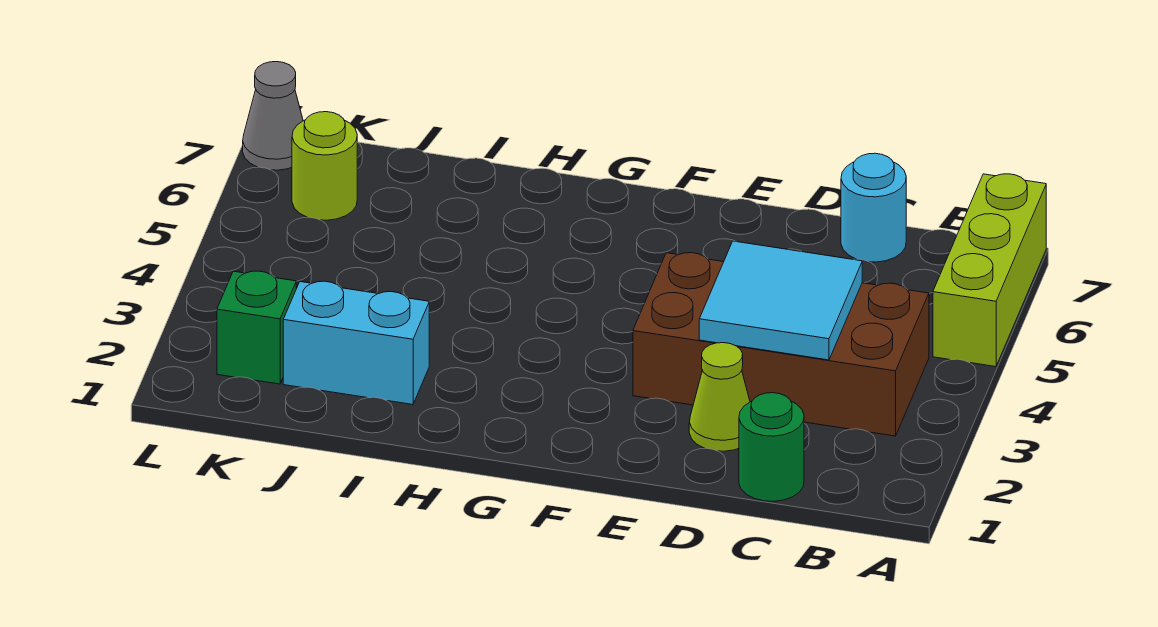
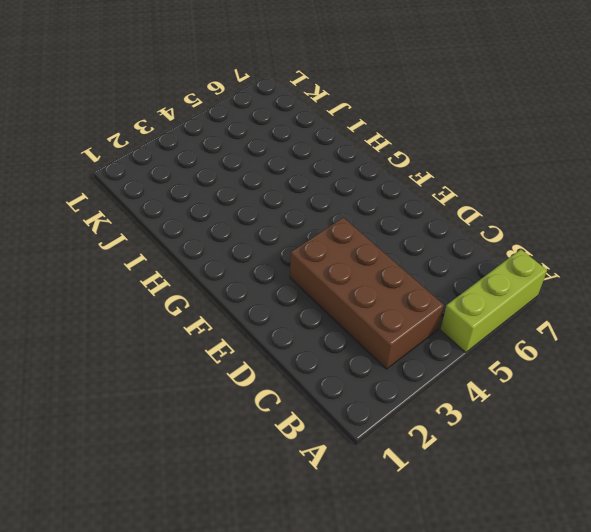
none -> green 1x1 round brick [739,393,804,501]
none -> cyan 1x1 round brick [841,153,906,262]

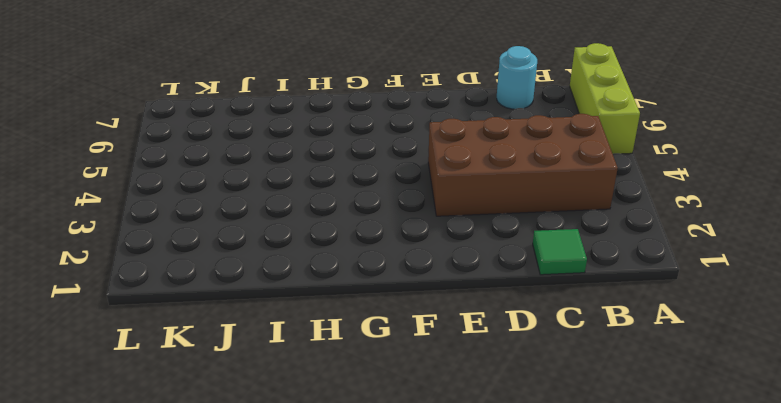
green 1x1 tile [533,229,587,275] -> green 1x1 round brick [739,393,804,501]
none -> lime 1x1 cone [689,343,750,451]
none -> cyan 1x2 brick [283,281,429,405]

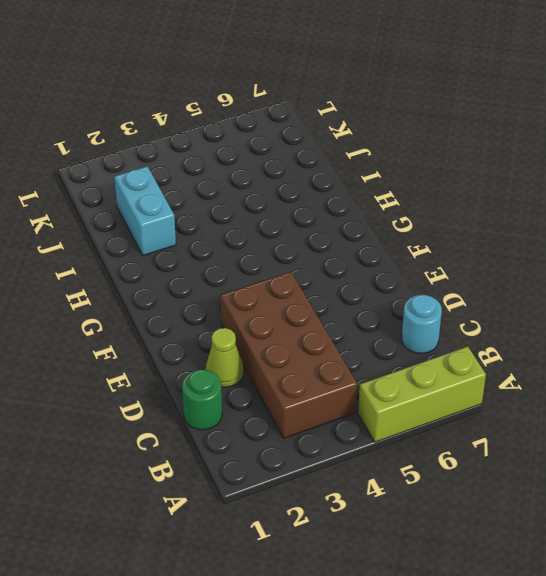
none -> green 1x1 brick [217,271,296,384]
none -> lime 1x1 round brick [292,112,357,220]

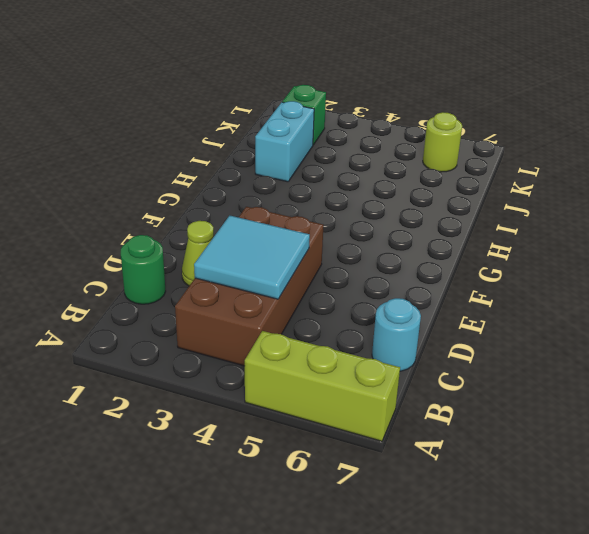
none -> grey 1x1 cone [243,62,303,170]

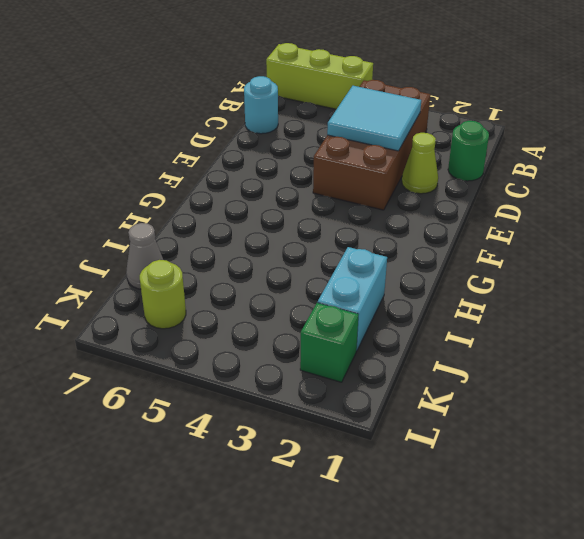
grey 1x1 cone [126,223,163,289] -> grey 1x1 cone moved to [243,62,303,170]

